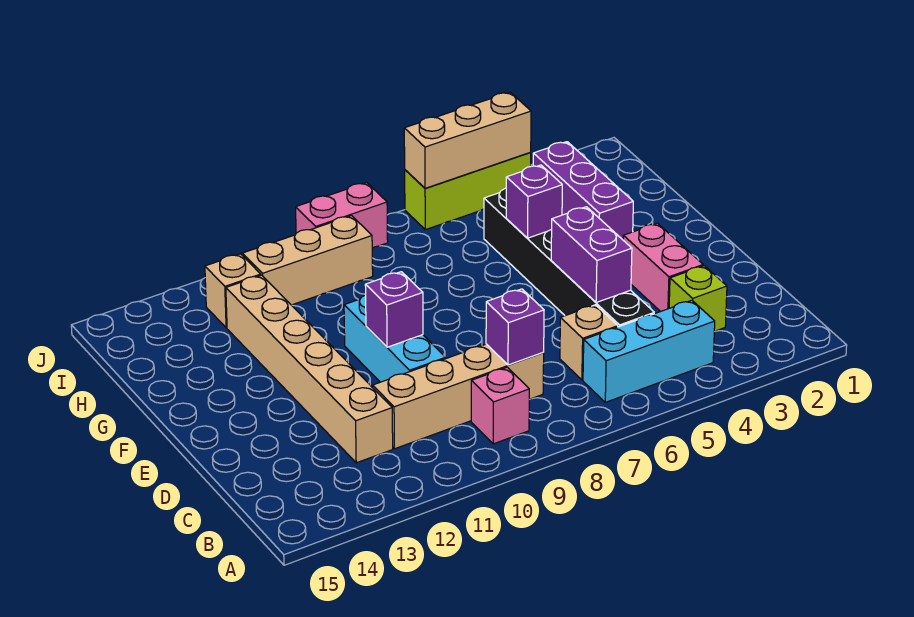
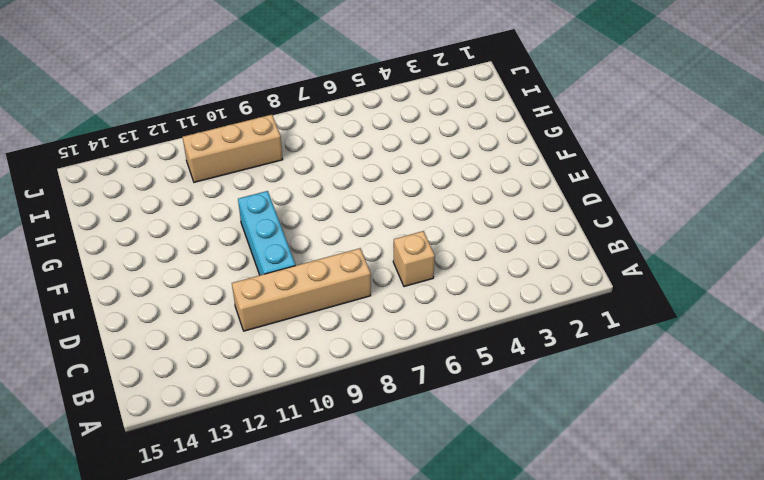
none -> cyan 1x3 brick [583,300,715,402]
none -> pink 1x1 brick [471,367,529,444]
none -> lime 1x1 brick [669,266,727,331]

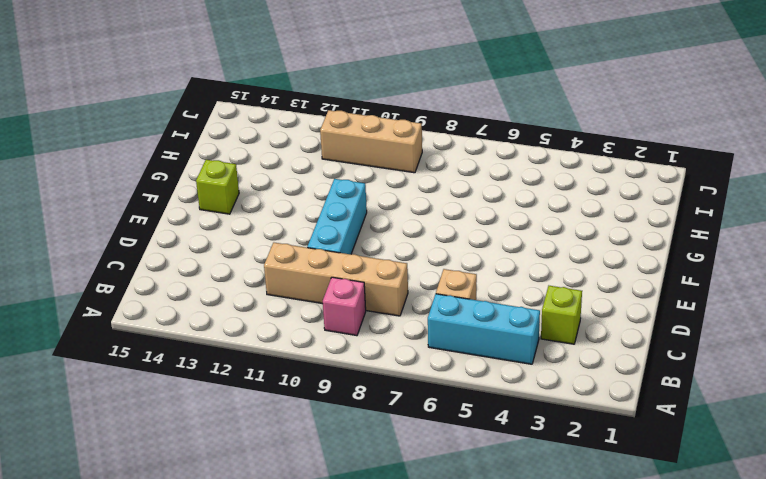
lime 1x1 brick [196,160,239,214] -> none
none -> black 1x6 brick [484,188,654,327]
none -> tan 1x6 brick [226,275,393,463]
none -> pink 1x2 brick [623,223,703,312]

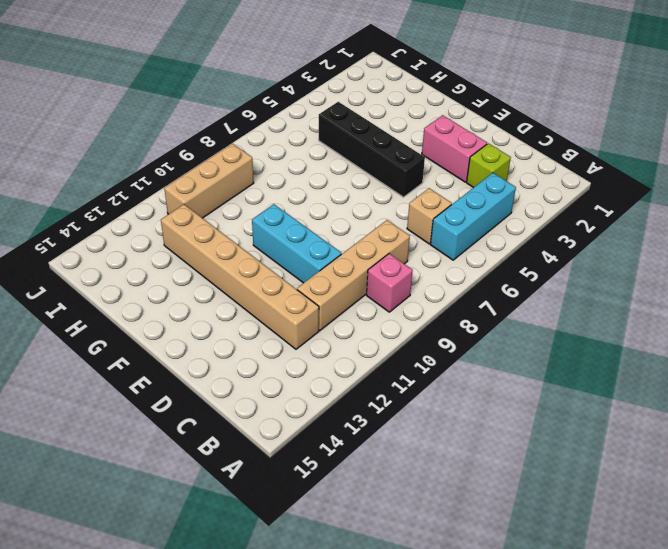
black 1x4 brick [319,102,425,197] -> black 1x6 brick [484,188,654,327]
none -> purple 1x3 brick [533,142,633,240]
none -> tan 1x1 brick [205,254,261,328]
none -> lime 1x3 brick [405,153,531,230]

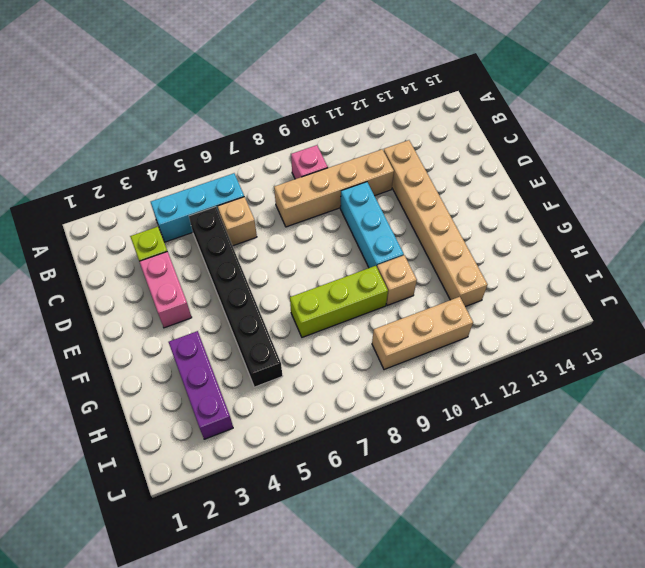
lime 1x3 brick [290,266,388,337] -> lime 1x3 brick moved to [405,153,531,230]
tan 1x1 brick [377,255,417,306] -> tan 1x1 brick moved to [205,254,261,328]
none -> pink 1x2 brick [296,183,388,248]
none -> purple 1x1 brick [486,289,544,365]
none -> purple 1x2 brick [551,207,632,303]

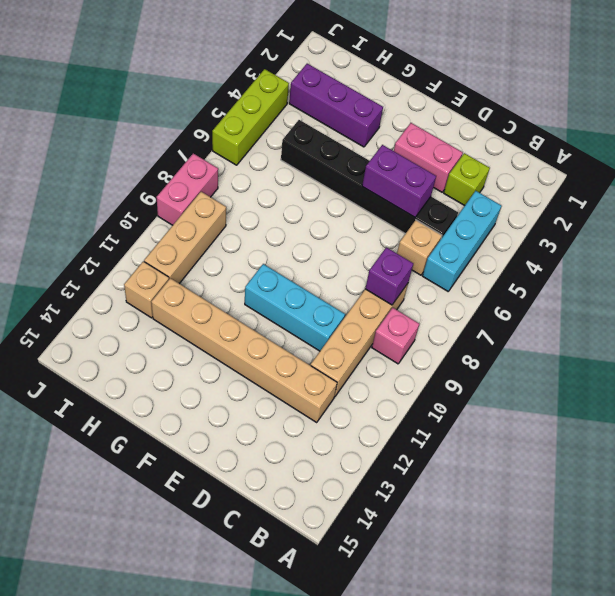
none -> purple 1x1 brick [365,272,423,347]
none -> purple 1x1 brick [506,165,562,238]
none -> tan 1x3 brick [404,92,531,188]

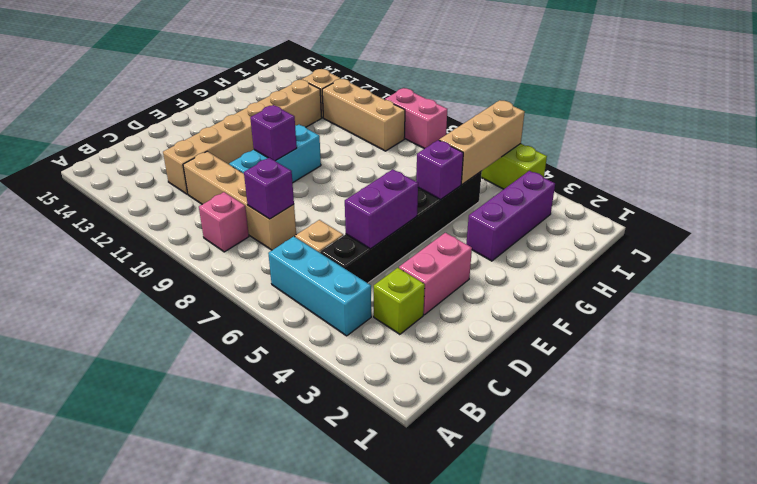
tan 1x3 brick [439,100,525,184] -> tan 1x3 brick turned to [404,92,531,188]

